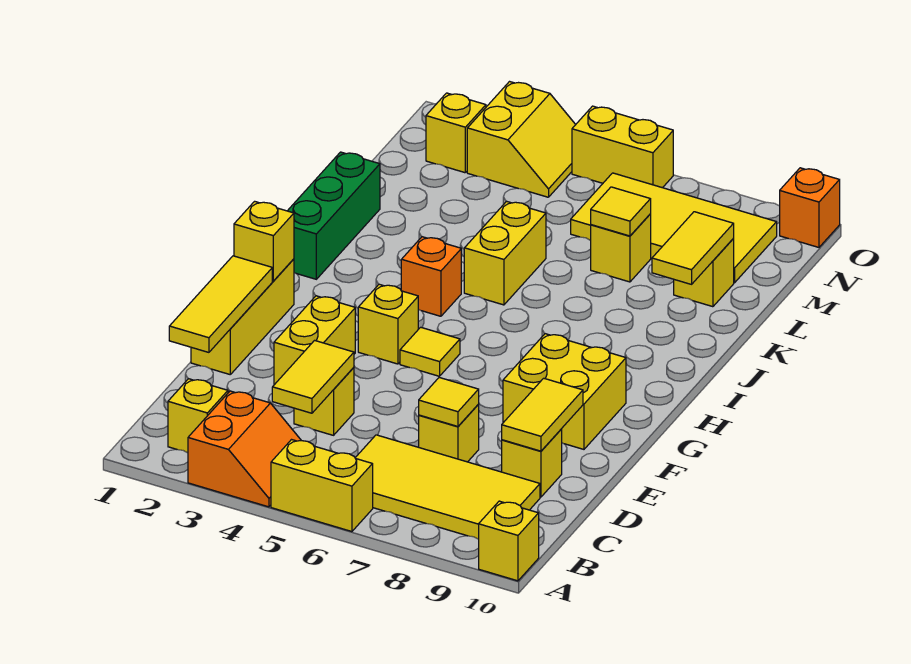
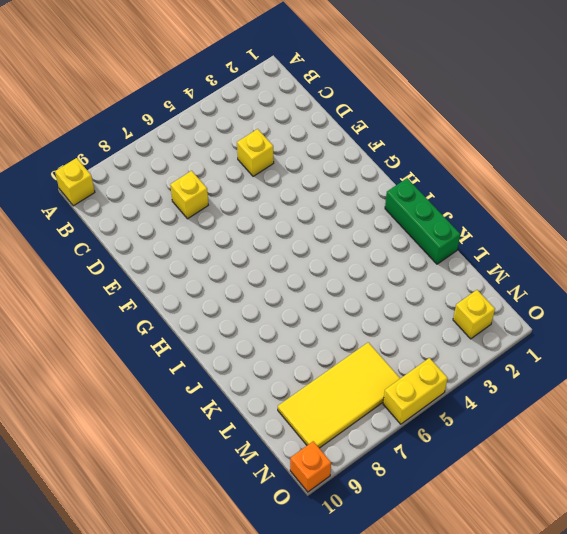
none -> orange 2x2 slope [188,391,301,507]
none -> yellow 1x2 brick [271,440,373,532]
none -> yellow 1x1 brick [168,379,228,453]
none -> yellow 2x4 tile [355,435,540,539]

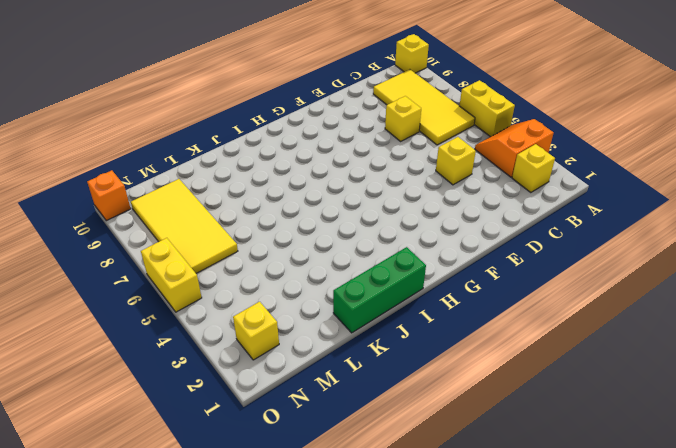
none -> yellow 1x1 brick [502,429,562,497]
none -> yellow 1x3 brick [191,259,294,374]
none -> yellow 1x2 brick [274,296,355,385]
none -> yellow 2x2 brick [503,334,626,449]

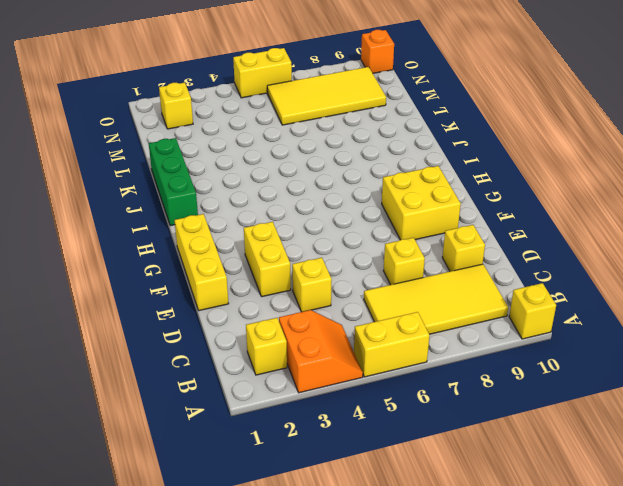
none -> yellow 1x1 brick [358,284,418,364]
none -> yellow 1x1 tile [400,327,460,376]
none -> orange 1x1 brick [401,237,461,316]
none -> yellow 1x2 brick [464,201,546,305]

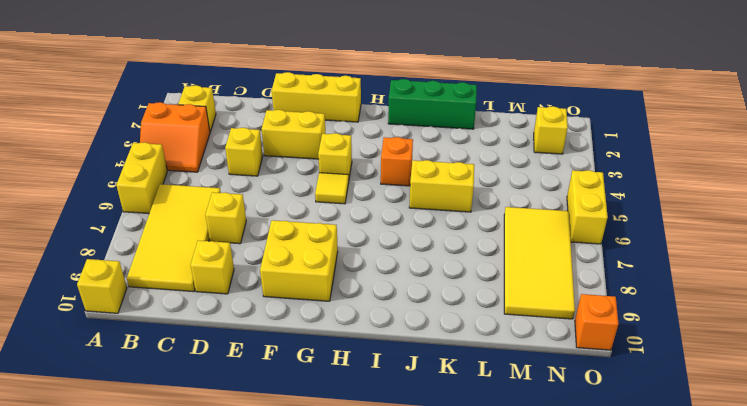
none -> yellow 1x1 brick [591,214,651,282]
none -> yellow 1x1 brick [674,239,734,307]
none -> yellow 2x2 slope [467,82,576,197]
none -> yellow 1x2 tile [272,340,354,413]

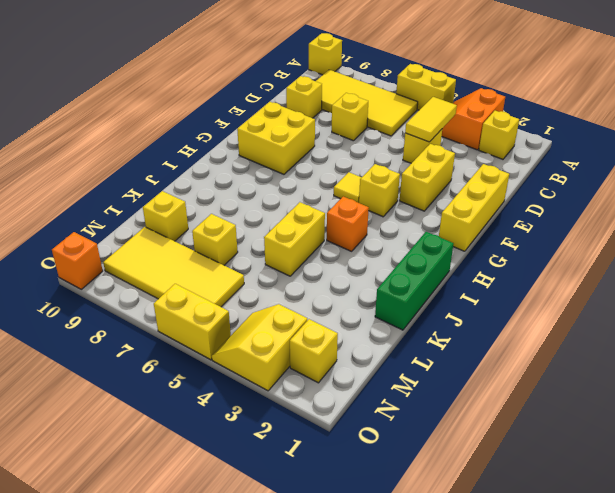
none -> yellow 1x3 tile [169,256,272,352]
none -> yellow 1x1 tile [419,378,479,426]
none -> yellow 1x2 tile [502,378,583,451]
none -> yellow 1x1 brick [234,201,294,281]

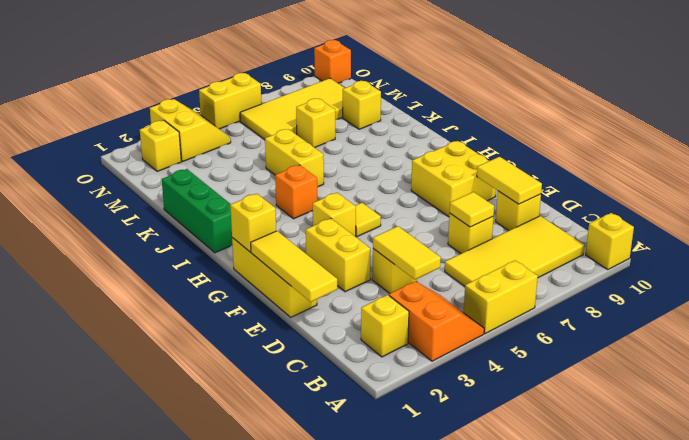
none -> yellow 1x2 tile [652,212,734,284]
none -> yellow 1x1 tile [591,187,651,236]

